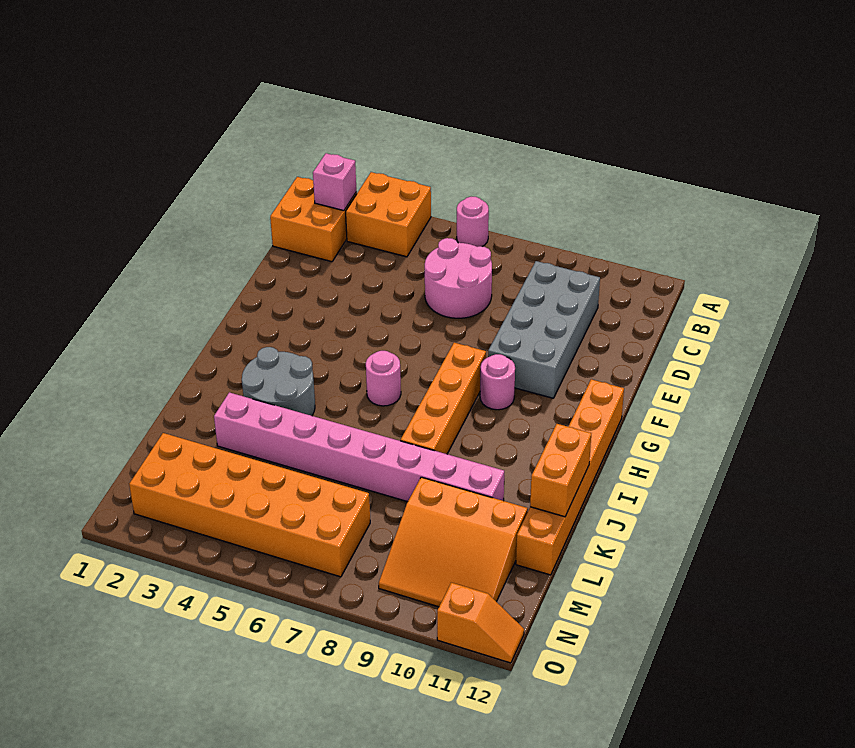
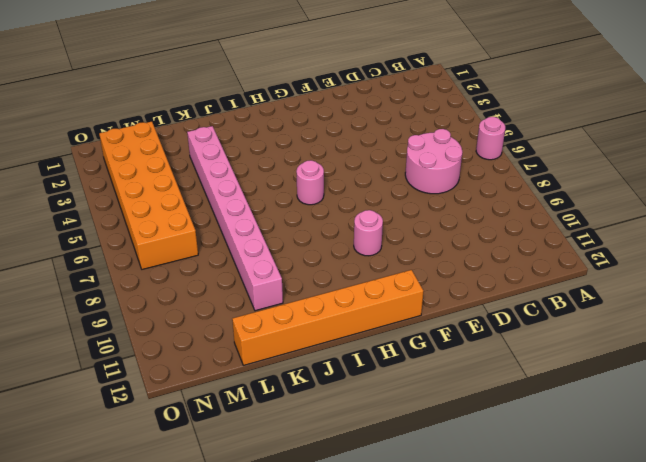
none -> orange 2x2 brick [346,172,431,257]
none -> orange 2x2 brick [270,177,357,262]
none -> grey 2x4 brick [488,261,600,398]

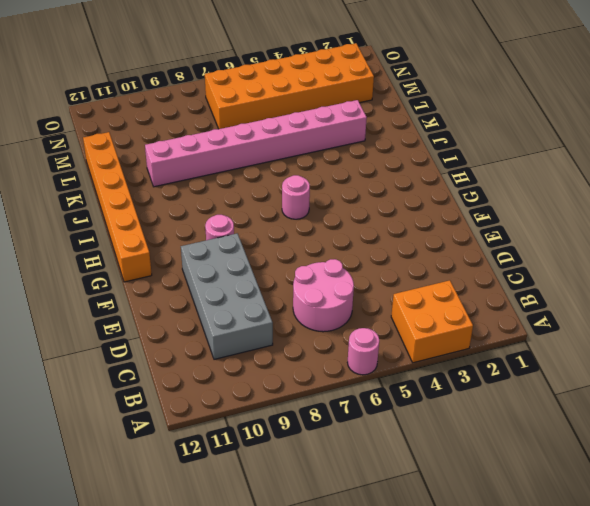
none -> orange 2x2 brick [270,177,357,262]
none -> orange 1x4 brick [400,343,486,454]
none -> grey 2x2 round brick [242,347,315,416]

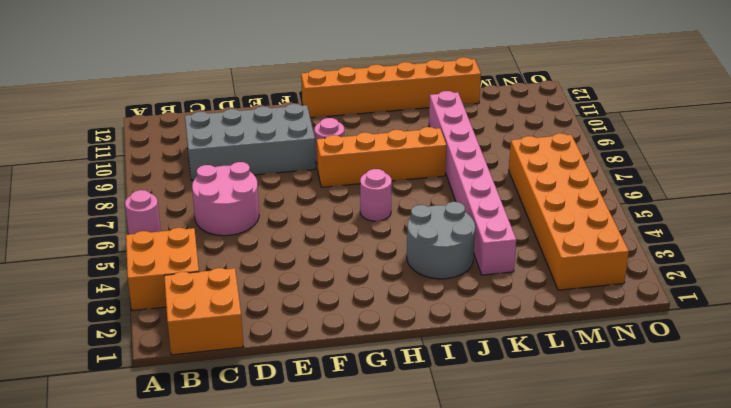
none -> orange 3x3 slope [379,477,528,607]
none -> orange 1x2 slope [437,583,524,663]
none -> pink 1x1 brick [313,153,356,211]

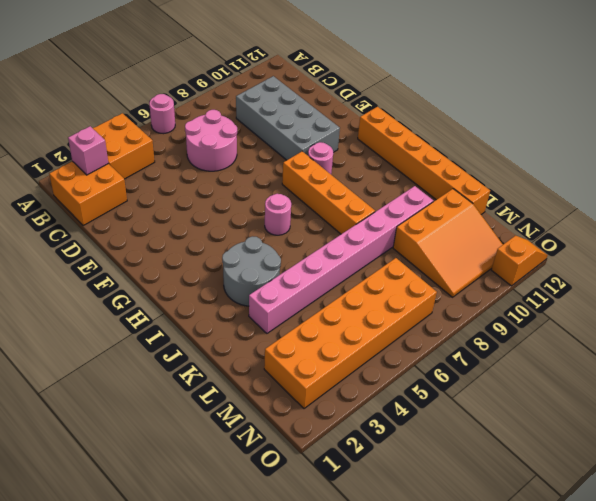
none -> orange 1x2 brick [530,424,591,517]

